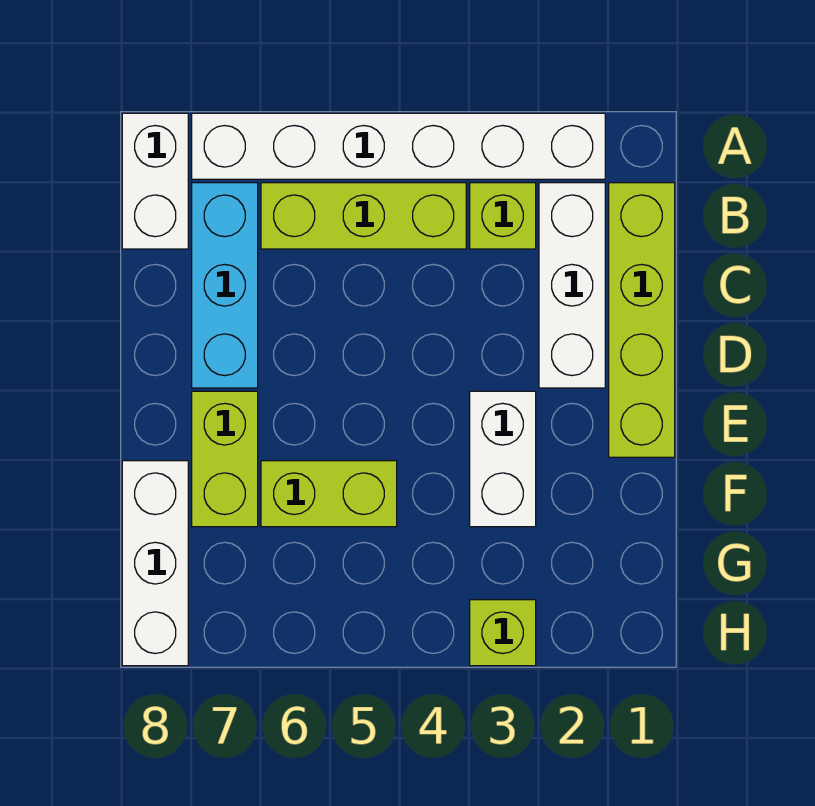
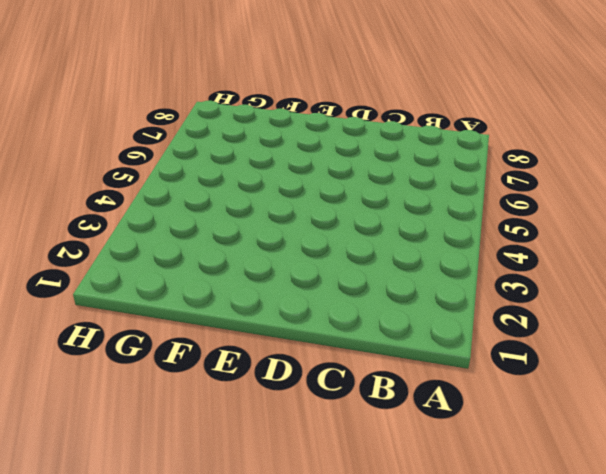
none -> white 1x6 brick [192,113,605,179]
none -> white 1x2 brick [122,113,188,249]
none -> lime 1x4 brick [609,183,675,457]

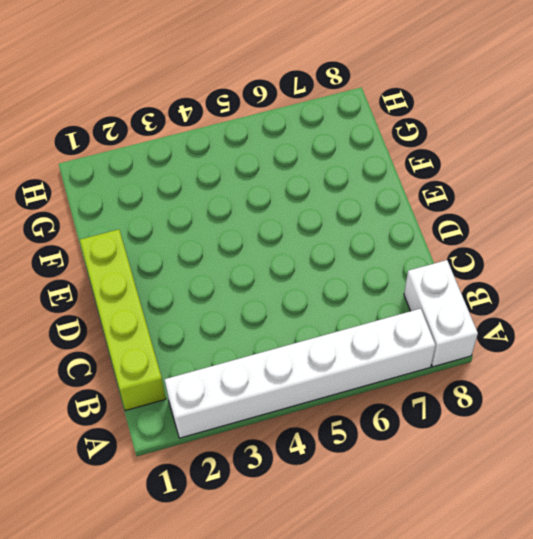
none -> white 1x3 brick [539,183,605,388]
none -> lime 1x1 brick [470,183,536,249]
none -> lime 1x3 brick [261,183,466,249]

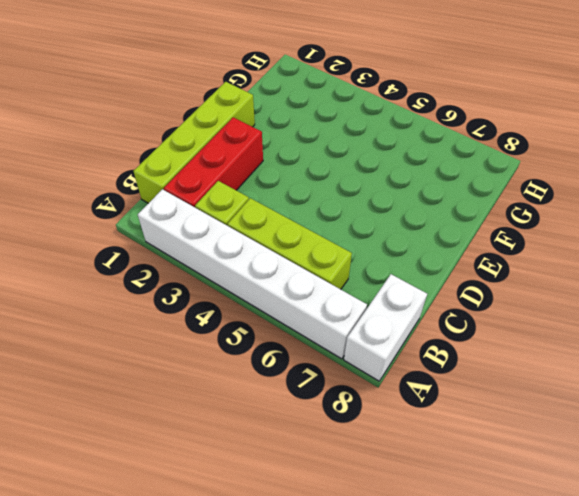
red 1x3 brick [164,117,263,207] -> white 1x3 brick [539,183,605,388]
none -> cyan 1x3 brick [192,183,258,388]
none -> white 1x2 brick [470,391,536,527]
none -> lime 1x2 brick [192,391,258,527]

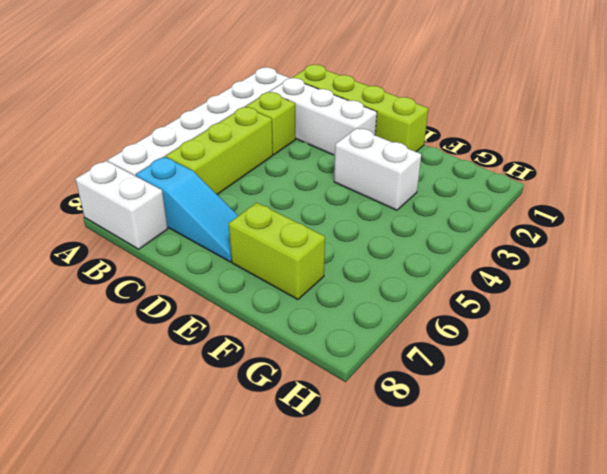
cyan 1x3 slope [136,157,238,262] -> cyan 1x3 brick [192,183,258,388]
none -> lime 1x2 brick [261,461,397,527]
none -> white 1x3 brick [122,461,188,666]
none -> lime 1x1 brick [470,600,536,666]

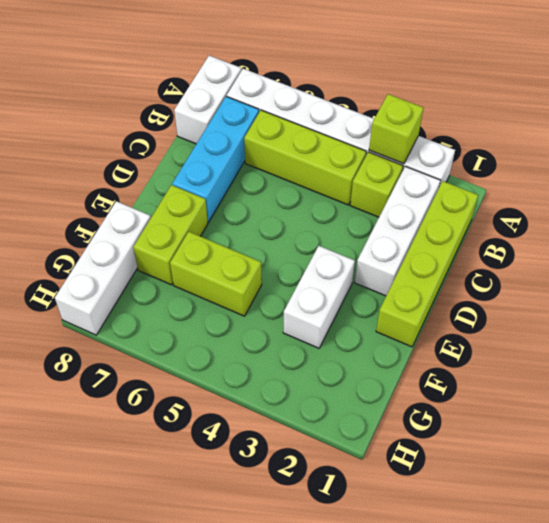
lime 1x1 brick [369,94,423,164] -> lime 1x1 brick moved to [470,600,536,666]

